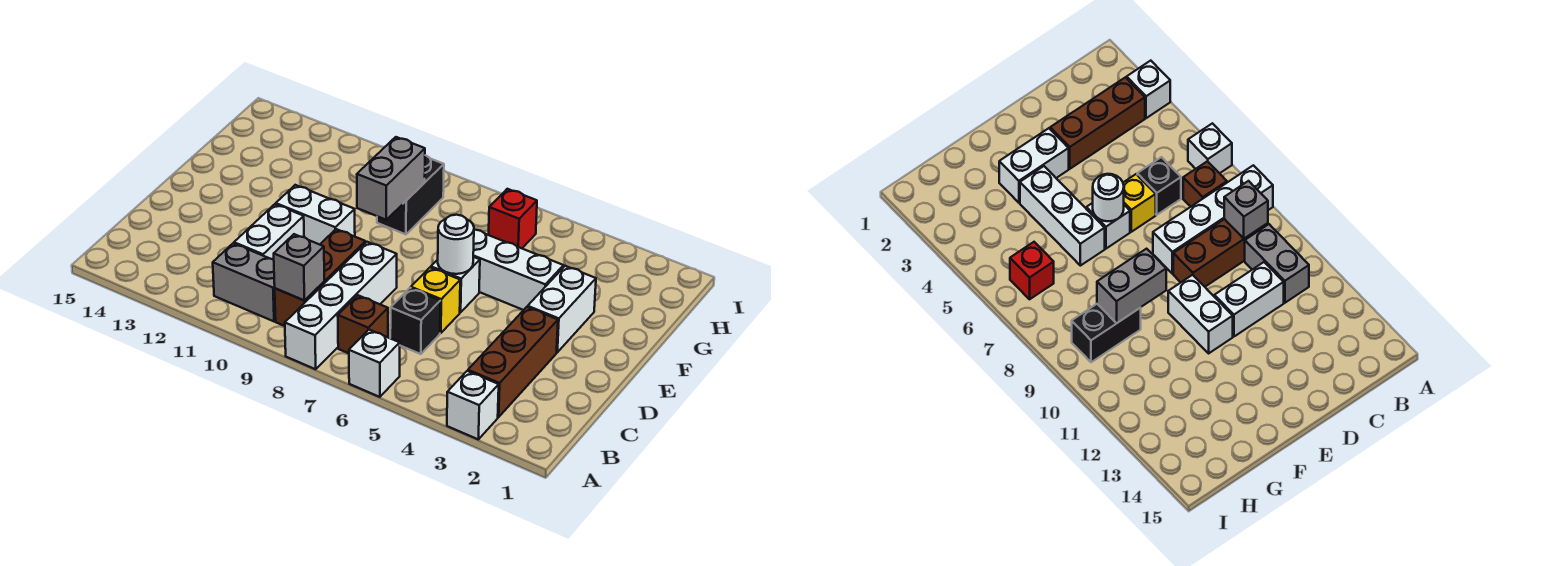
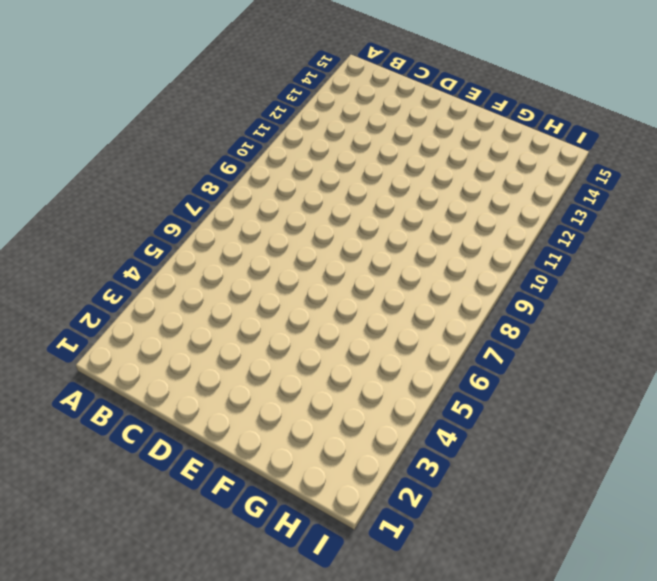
none -> white 1x1 brick [447,371,499,439]
none -> white 1x1 brick [349,330,400,397]
none -> white 1x4 brick [285,242,397,369]

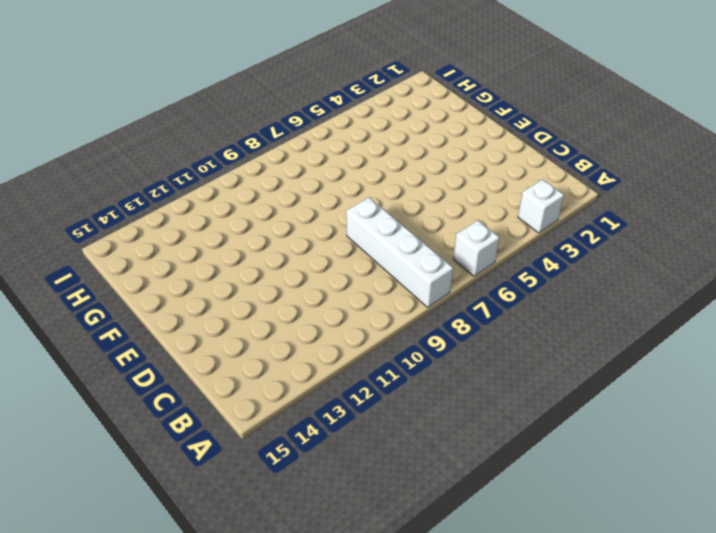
none -> brown 1x3 brick [468,307,558,417]
none -> brown 1x1 brick [338,295,388,353]
none -> brown 1x3 brick [275,229,366,326]

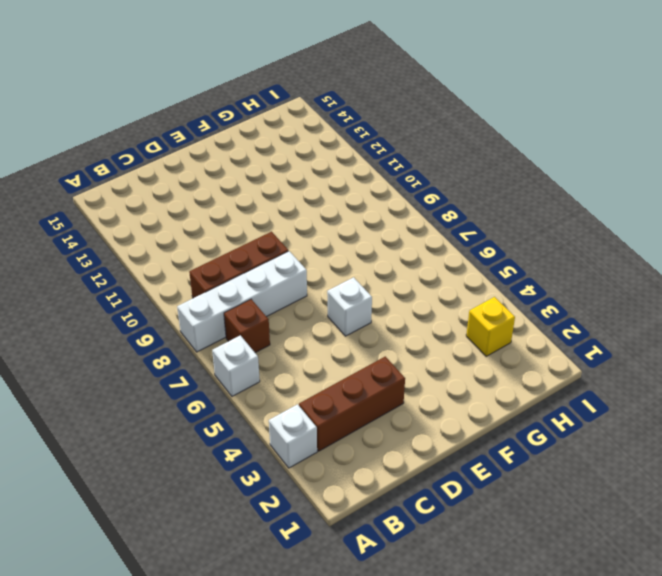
yellow 1x1 brick [466,297,515,356] -> yellow 1x1 brick moved to [411,268,460,333]
none -> grey 1x2 brick [213,243,276,321]
none -> black 1x1 brick [390,288,440,354]
none -> white 1x2 brick [234,204,304,259]

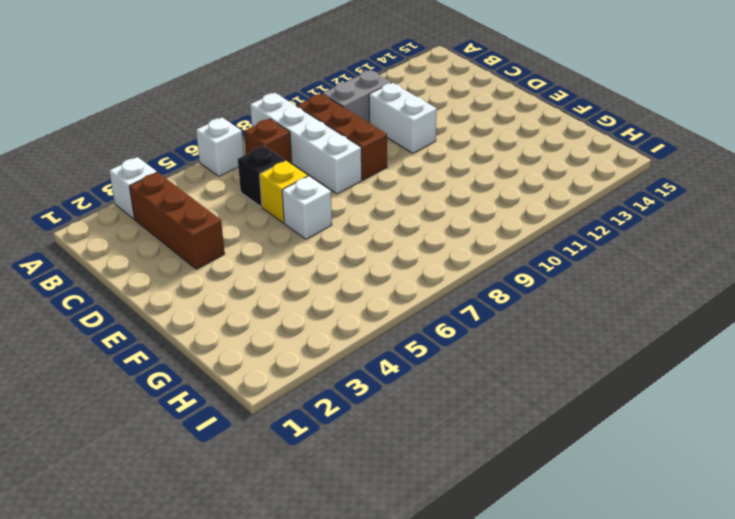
none -> white 1x2 brick [528,266,596,352]
none -> white 1x2 brick [276,185,355,245]
none -> white 1x3 brick [473,230,563,310]

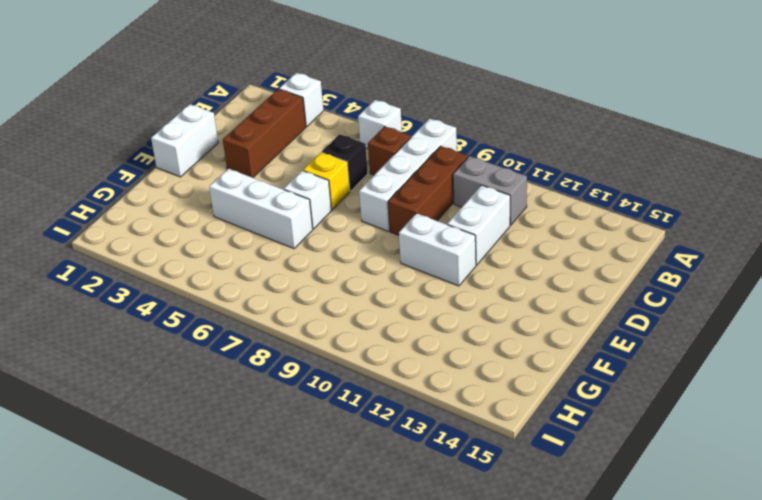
white 1x2 brick [151,104,218,177] -> white 1x2 brick moved to [528,266,596,352]
none -> black 1x2 brick [377,155,444,234]
none -> red 1x1 brick [489,189,537,248]
none -> grey 1x1 brick [274,234,324,301]

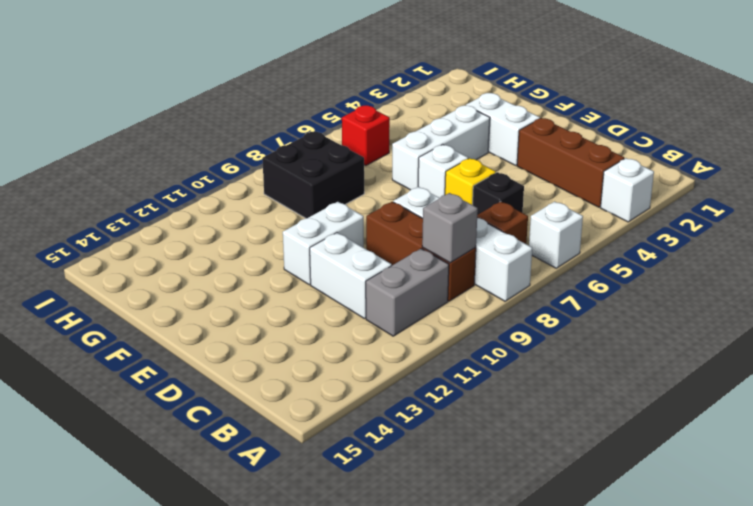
black 2x2 brick [262,131,364,218] -> black 1x2 brick [377,155,444,234]
none -> white 1x1 round brick [438,215,474,274]
none -> grey 1x2 brick [357,137,425,220]

